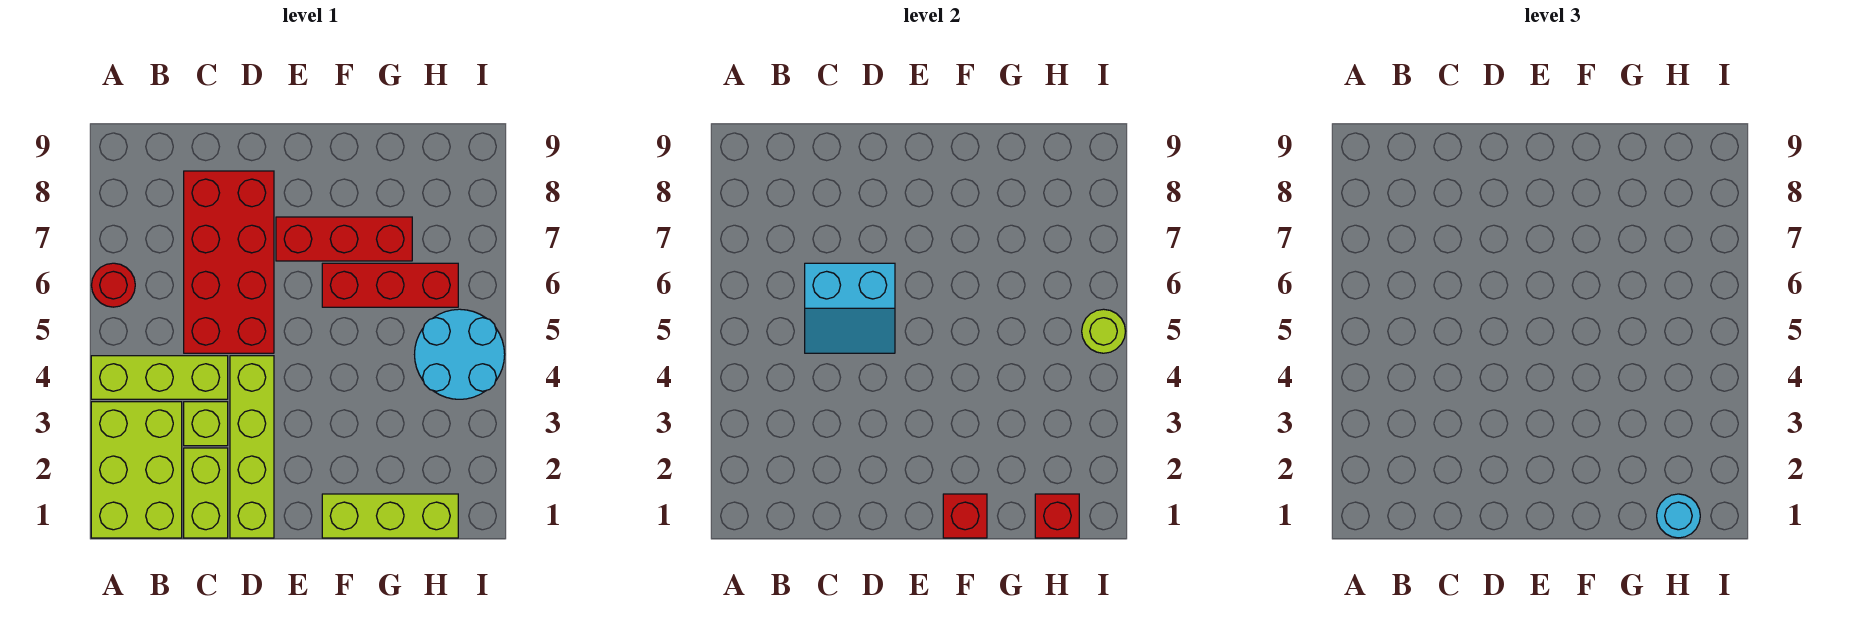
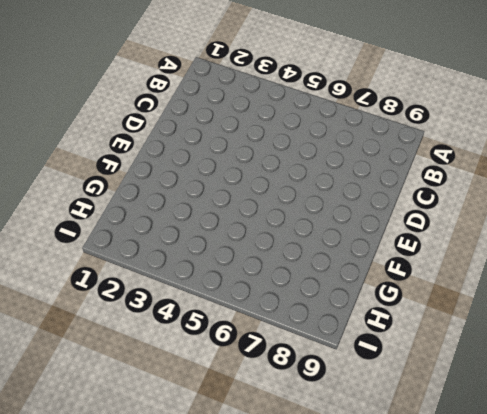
none -> lime 2x3 brick [91,402,182,538]
none -> lime 1x3 brick [91,356,228,399]
none -> red 1x1 round brick [92,263,135,307]

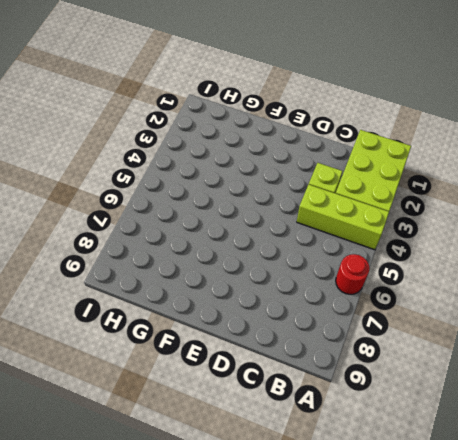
none -> lime 1x2 brick [184,448,228,538]
none -> red 2x4 brick [184,171,274,353]
none -> lime 1x4 brick [230,356,274,538]

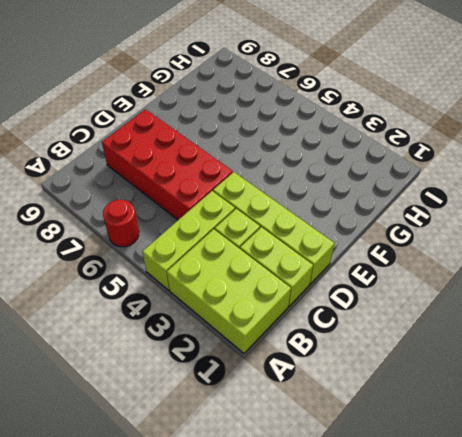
none -> red 1x3 brick [276,217,412,261]
none -> lime 1x3 brick [322,494,458,538]
none -> red 1x3 brick [322,263,458,307]

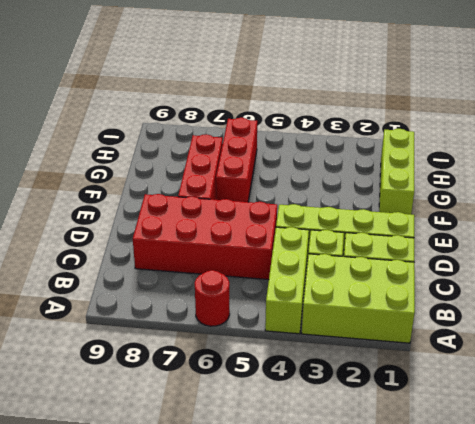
none -> cyan 2x2 round brick [415,309,505,399]
none -> cyan 2x2 slope [805,263,895,353]
none -> red 1x1 brick [943,494,987,538]

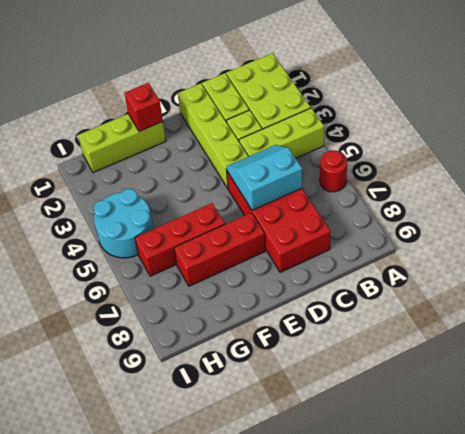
none -> red 1x1 brick [1035,494,1079,538]
none -> lime 1x1 round brick [1082,309,1126,353]
none -> cyan 1x1 round brick [1657,494,1700,538]

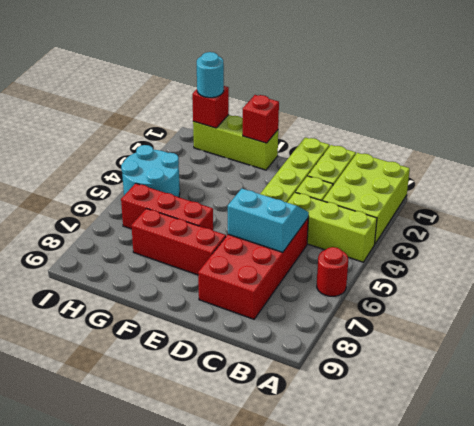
none -> lime 1x1 round brick [1082,309,1126,353]

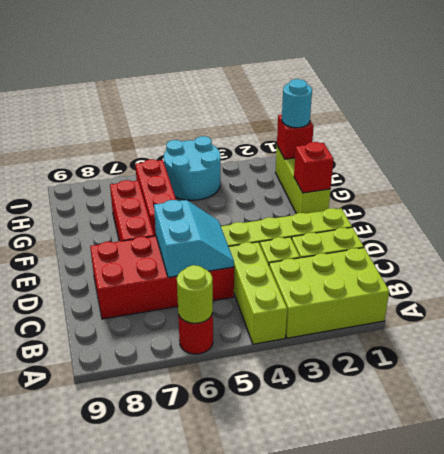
lime 1x1 round brick [177,265,213,323] -> lime 1x1 round brick moved to [1082,309,1126,353]

